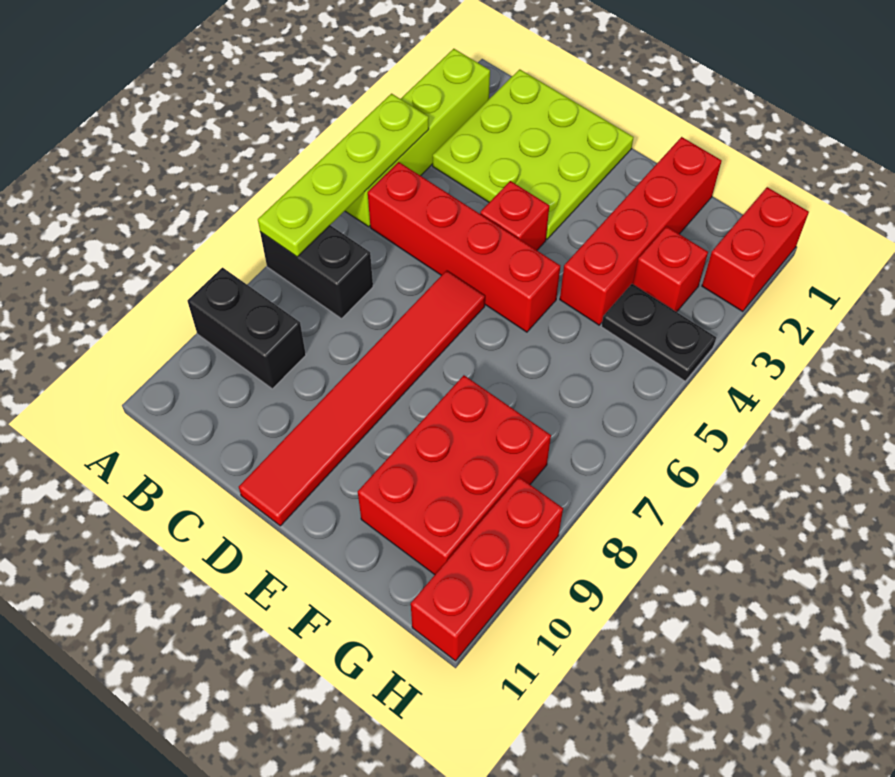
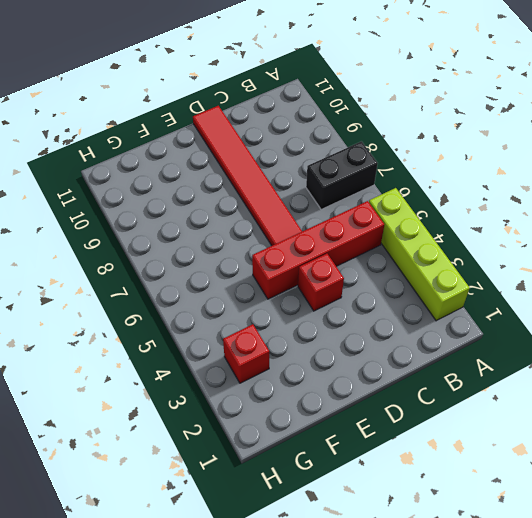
none -> black 1x2 brick [187,268,306,389]
none -> lime 3x3 plate [433,69,634,239]
none -> red 1x4 brick [560,137,722,325]

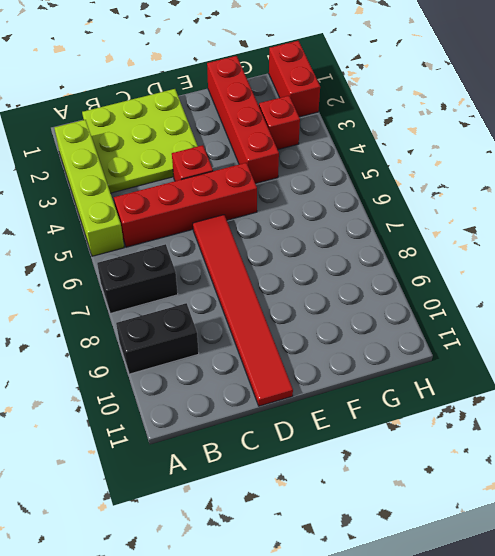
none -> red 2x3 brick [358,375,551,575]
none -> black 1x2 plate [601,284,716,381]
none -> red 1x3 brick [411,477,563,661]

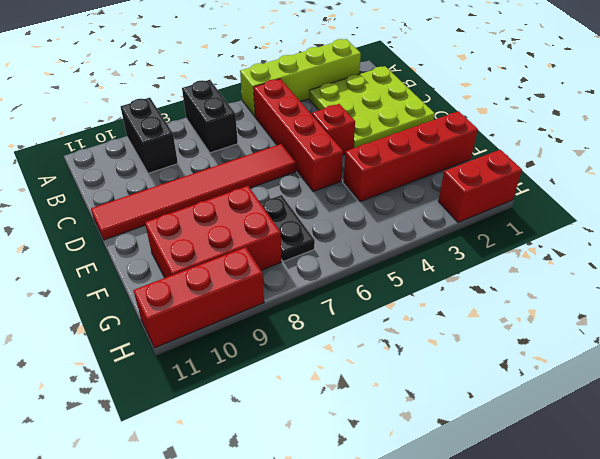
black 1x2 plate [261,195,315,262] -> black 1x2 plate moved to [601,284,716,381]
none -> red 1x1 brick [633,226,708,312]
none -> lime 1x4 plate [258,94,429,257]

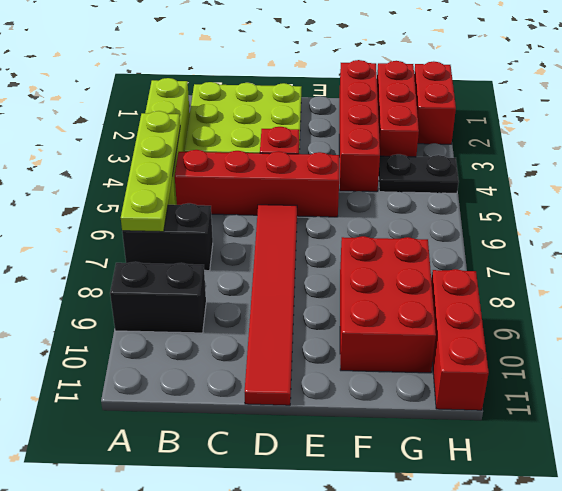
red 1x3 brick [377,61,419,157] -> red 1x1 brick [633,226,708,312]

